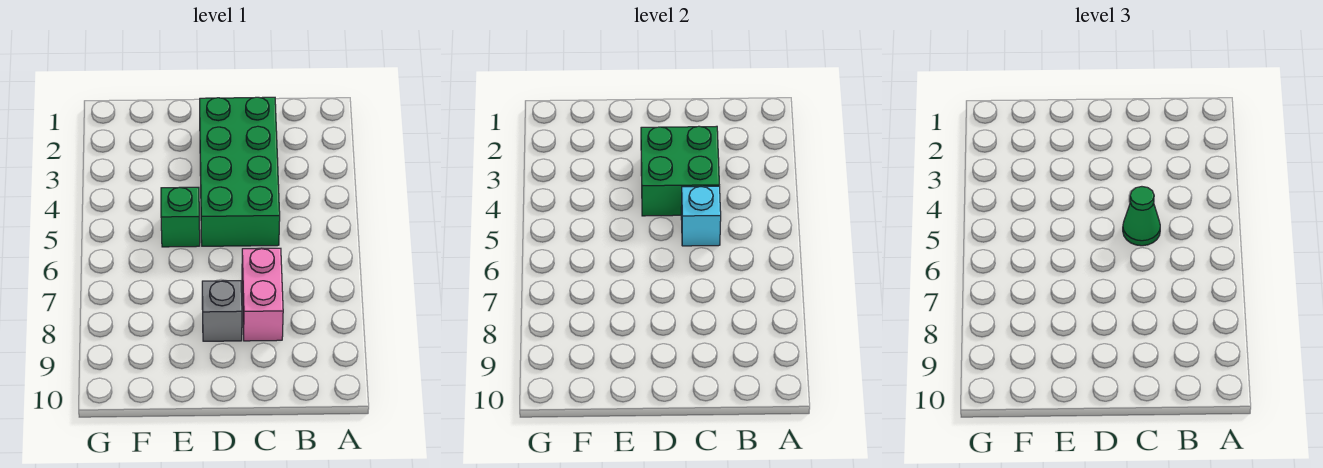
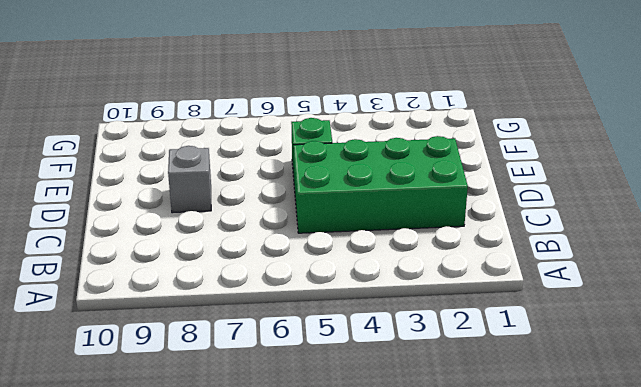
none -> pink 1x2 brick [242,248,283,341]
none -> green 2x2 brick [641,126,719,216]

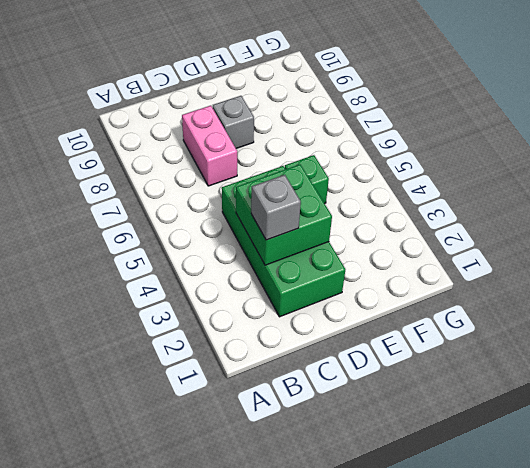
grey 1x1 brick [251,175,301,240] -> none
none -> cyan 1x1 brick [681,186,721,246]
none -> green 1x1 cone [1123,187,1160,246]

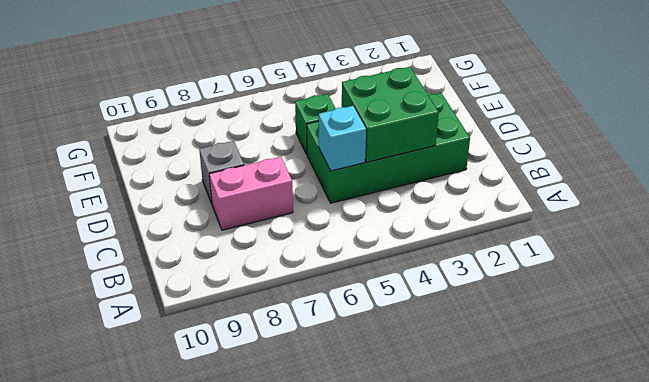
none -> green 1x1 cone [1123,187,1160,246]

